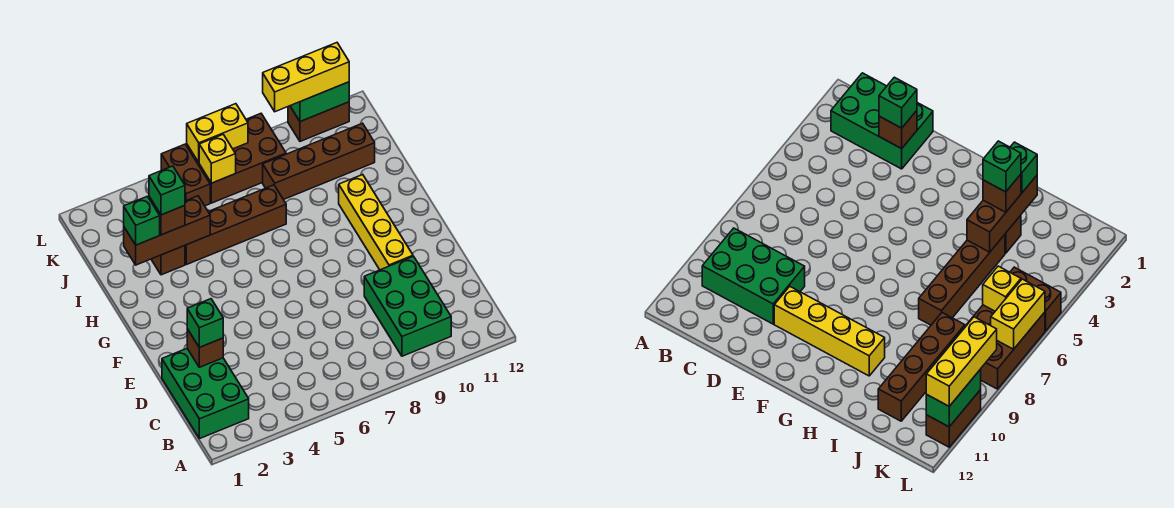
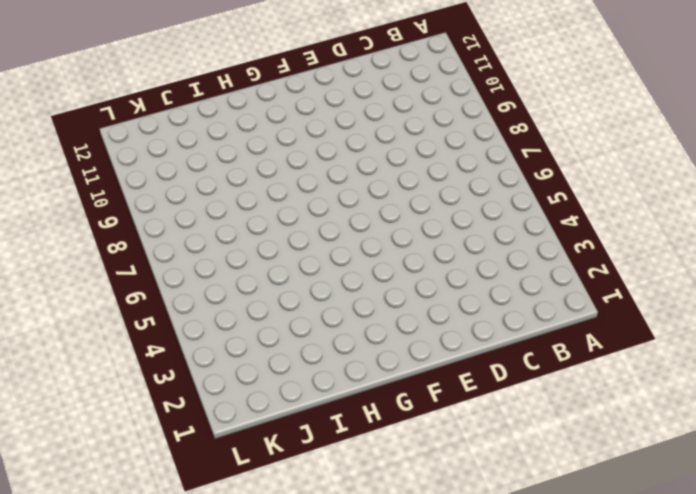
none -> green 2x3 brick [162,349,249,439]
none -> green 2x3 brick [364,256,451,356]
none -> yellow 1x4 brick [339,175,413,270]

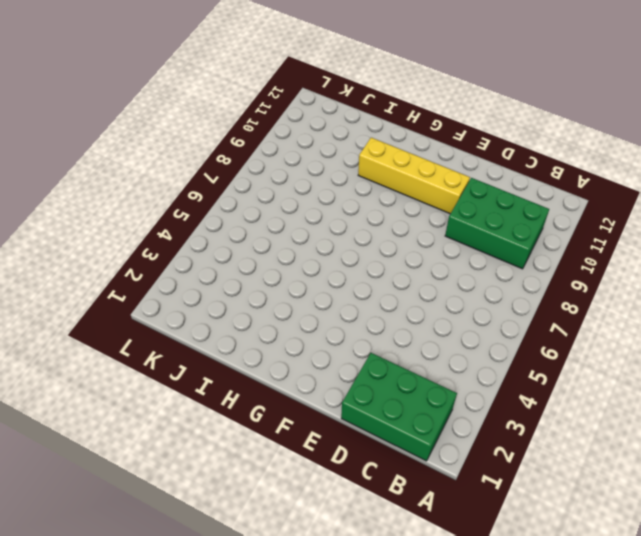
none -> brown 1x1 brick [151,246,185,275]
none -> brown 1x4 brick [185,185,286,265]
none -> brown 1x4 brick [263,123,375,200]

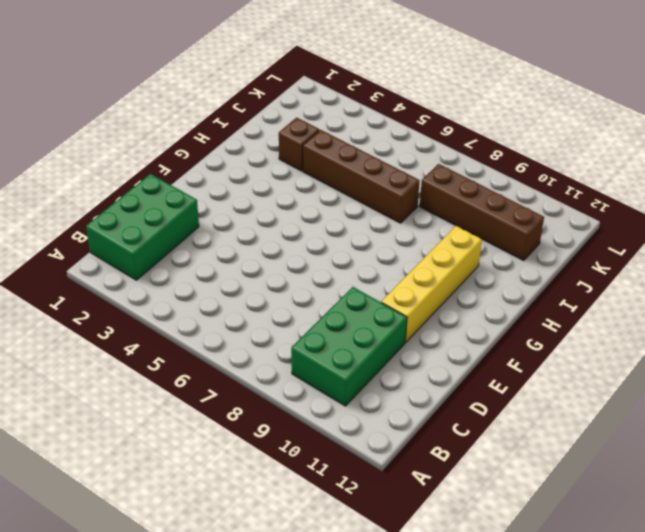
none -> brown 1x2 brick [161,144,210,206]
none -> brown 2x3 brick [187,114,286,203]
none -> brown 1x2 brick [288,102,349,141]

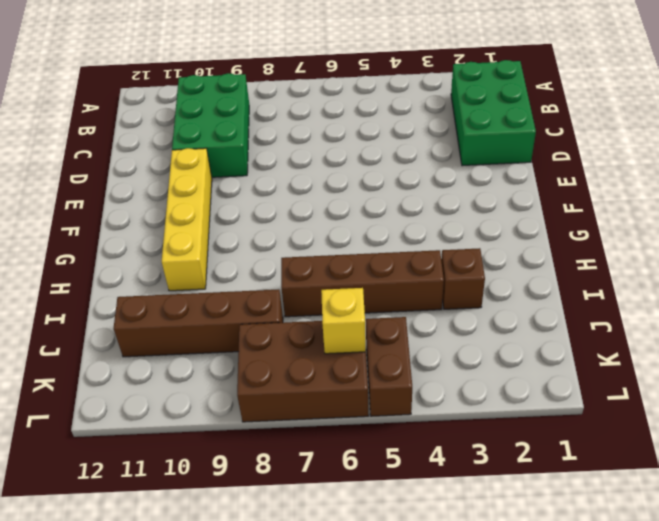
none -> brown 1x2 brick [288,102,349,141]
none -> brown 1x1 brick [187,329,223,367]
none -> brown 1x3 brick [124,196,210,265]

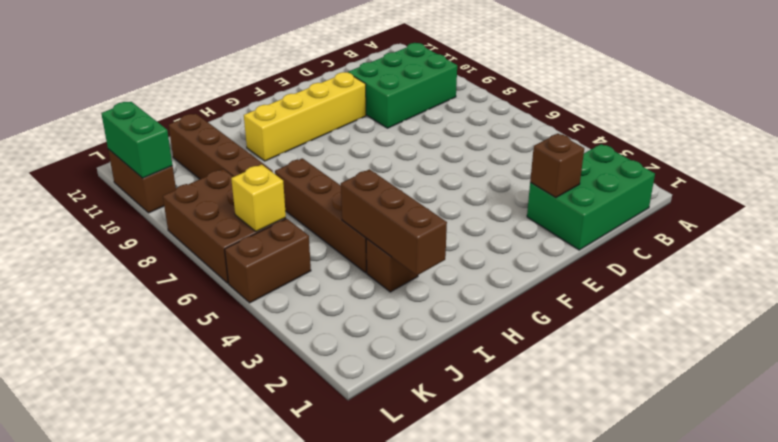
none -> yellow 1x2 brick [187,104,248,162]
none -> green 1x1 brick [187,299,223,347]
none -> green 1x1 brick [124,196,160,245]

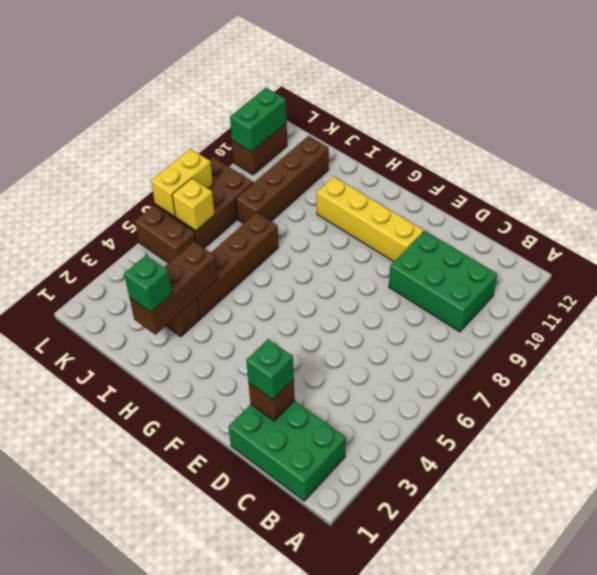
none -> brown 1x1 brick [149,197,185,235]
none -> yellow 1x3 brick [263,43,349,112]
none -> green 1x1 brick [149,166,185,215]

